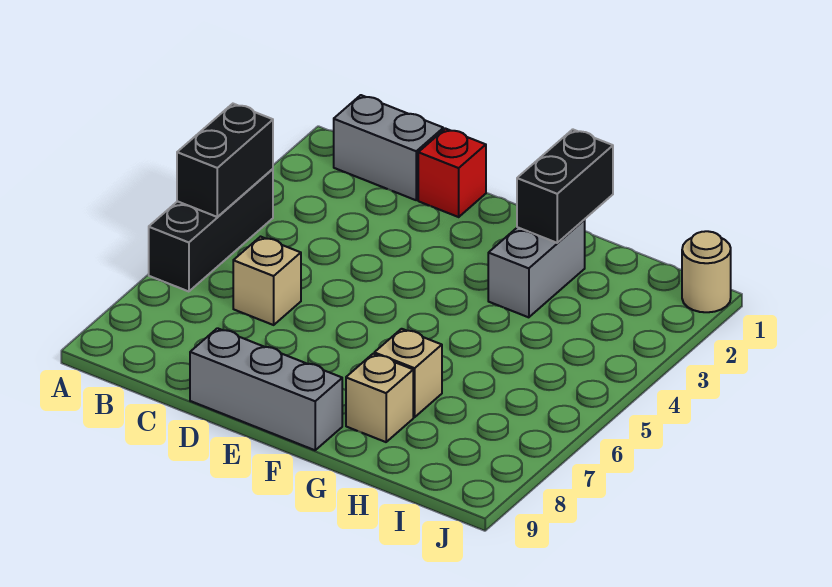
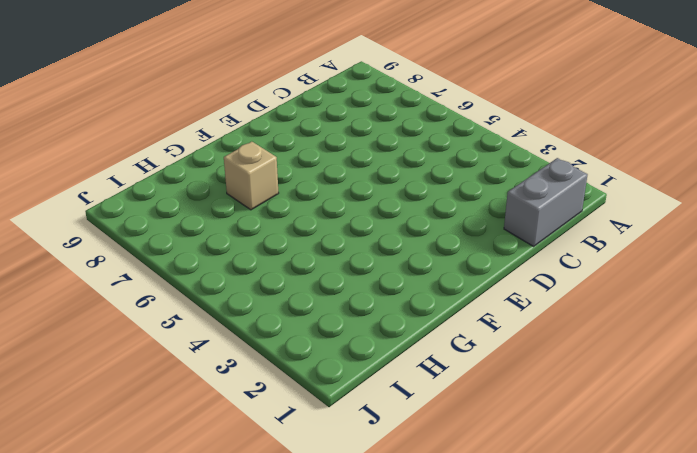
none -> black 1x3 brick [149,169,273,292]
none -> tan 1x1 brick [233,237,301,325]

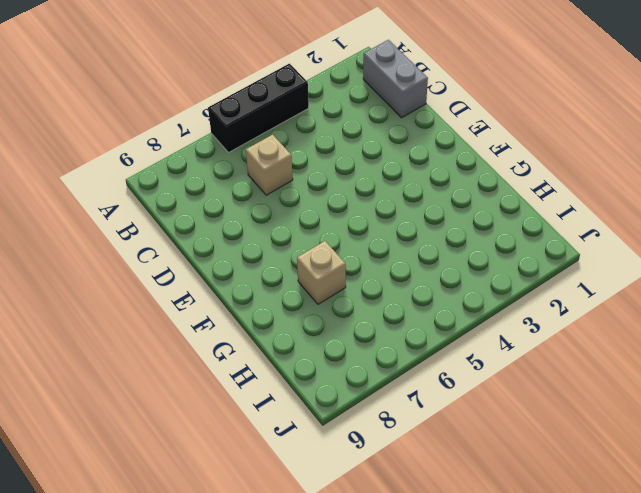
none -> red 1x1 brick [418,129,486,217]
none -> grey 1x3 brick [190,328,342,450]

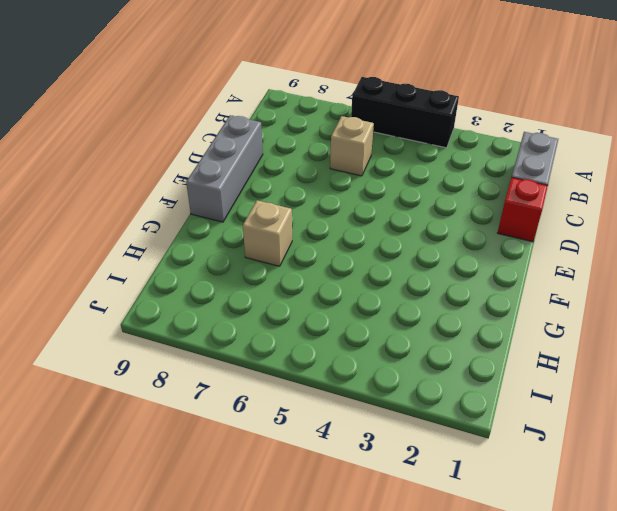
none -> grey 1x2 brick [488,220,585,317]
none -> tan 1x1 brick [346,354,413,442]

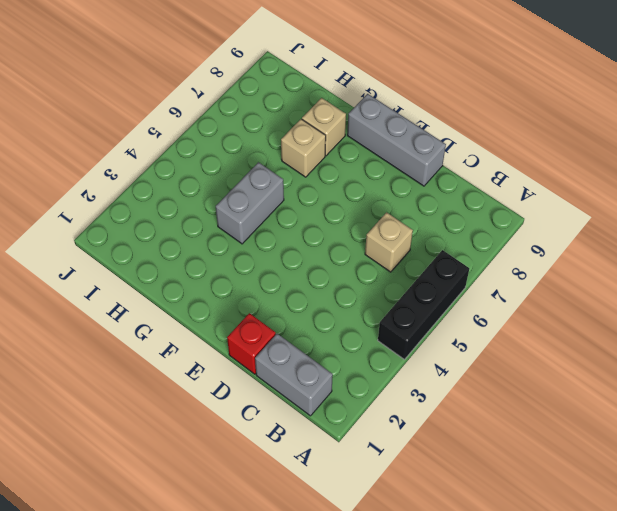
grey 1x2 brick [216,162,284,244] -> grey 1x2 brick moved to [488,220,585,317]
none -> tan 1x1 round brick [682,231,731,312]
none -> black 1x2 brick [177,104,273,217]

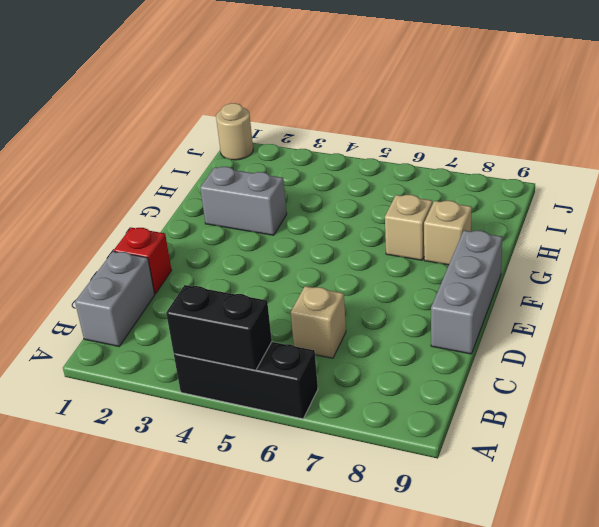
none -> black 1x2 brick [517,129,613,243]

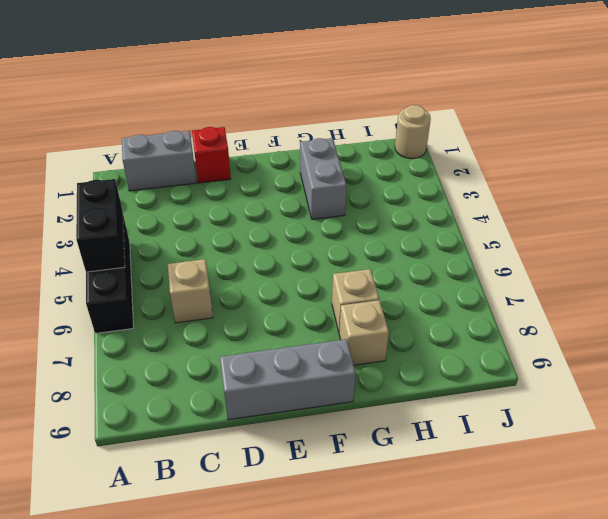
none -> black 1x2 brick [517,129,613,243]

